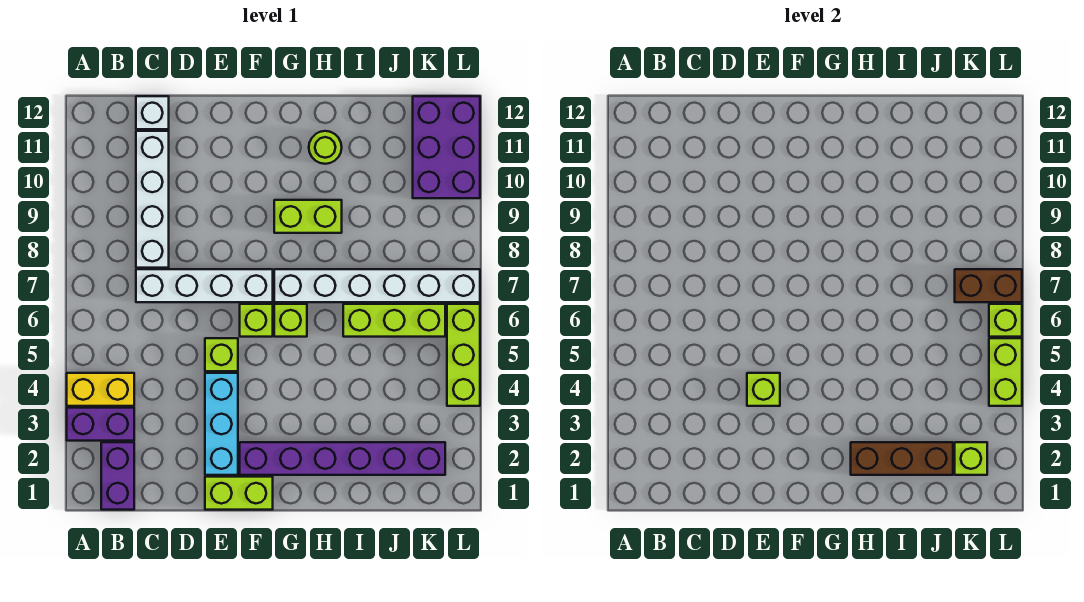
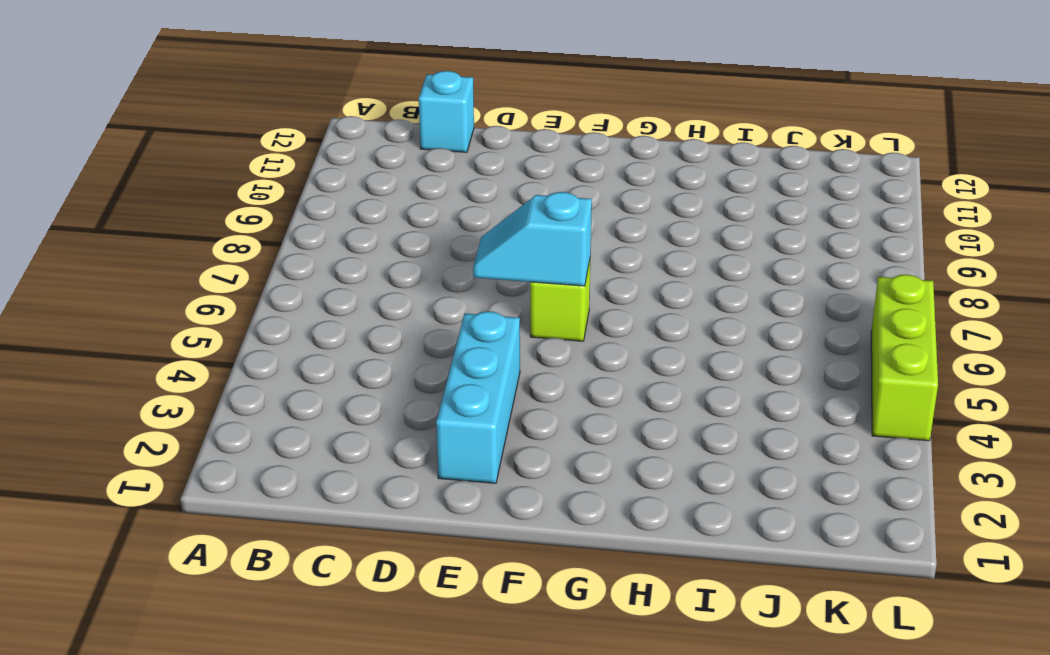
cyan 1x1 brick [419,71,474,152] -> white 1x1 brick [136,96,169,129]
cyan 1x2 slope [473,192,592,286] -> none
none -> purple 1x2 brick [67,408,134,441]
none -> yellow 1x2 brick [67,373,134,406]
none -> purple 1x2 brick [101,442,134,510]

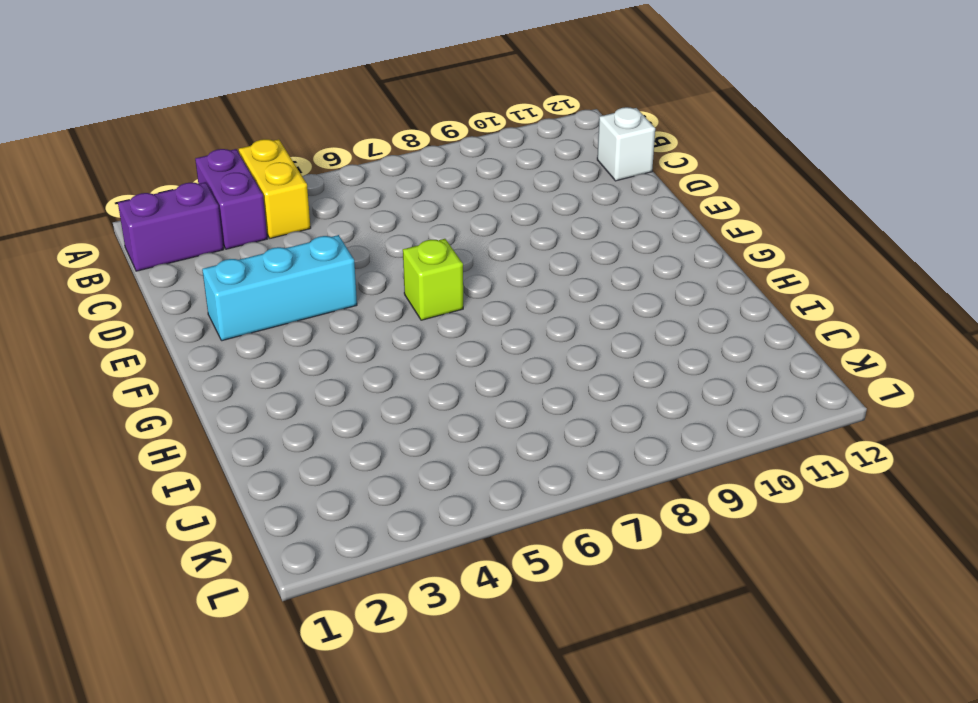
none -> white 1x4 brick [136,269,273,302]
none -> white 1x4 brick [136,131,169,268]
none -> lime 1x2 brick [205,477,273,510]

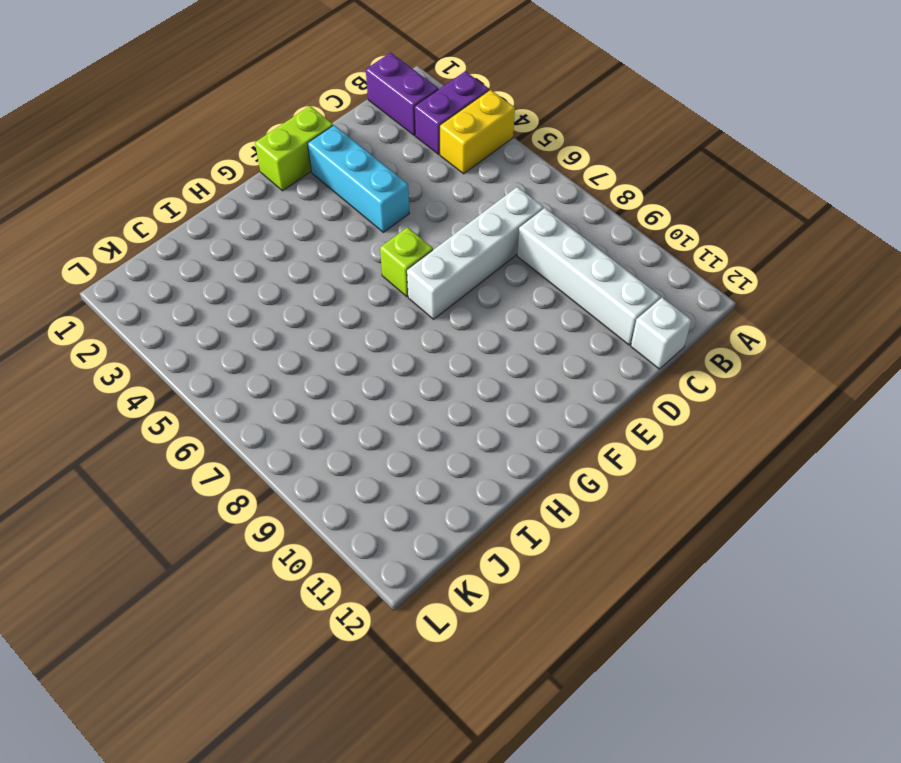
none -> lime 1x1 brick [205,338,238,371]
none -> purple 1x6 brick [240,442,445,475]
none -> lime 1x1 brick [274,304,307,337]

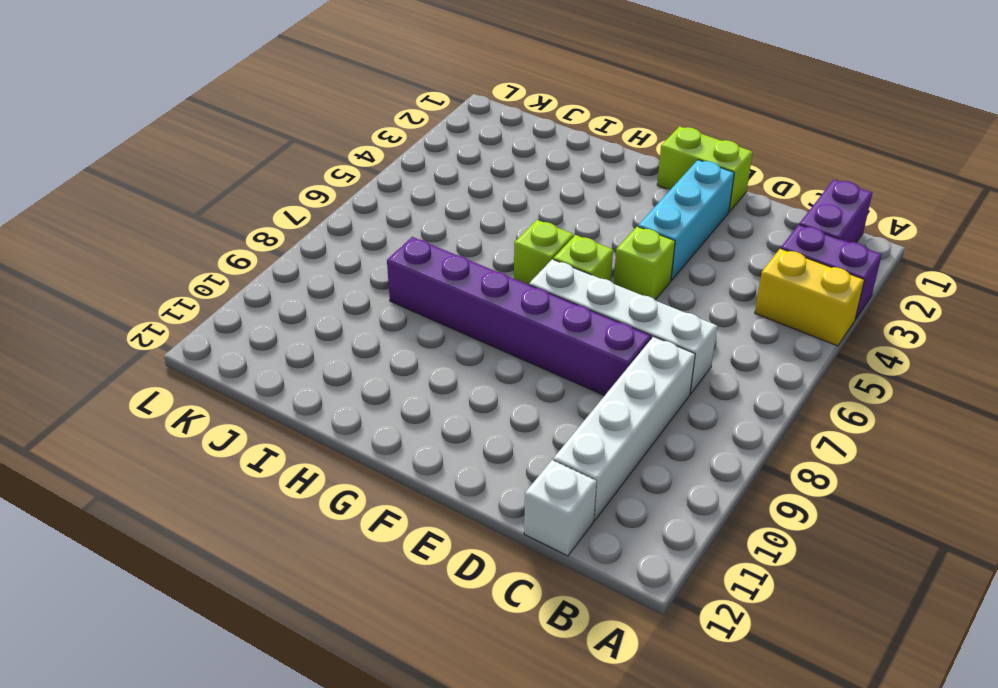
purple 1x6 brick [387,237,651,396] -> purple 1x6 brick moved to [240,442,445,475]
none -> white 1x6 brick [274,269,480,302]
none -> lime 1x2 brick [274,200,342,233]
none -> lime 1x1 round brick [309,131,342,164]

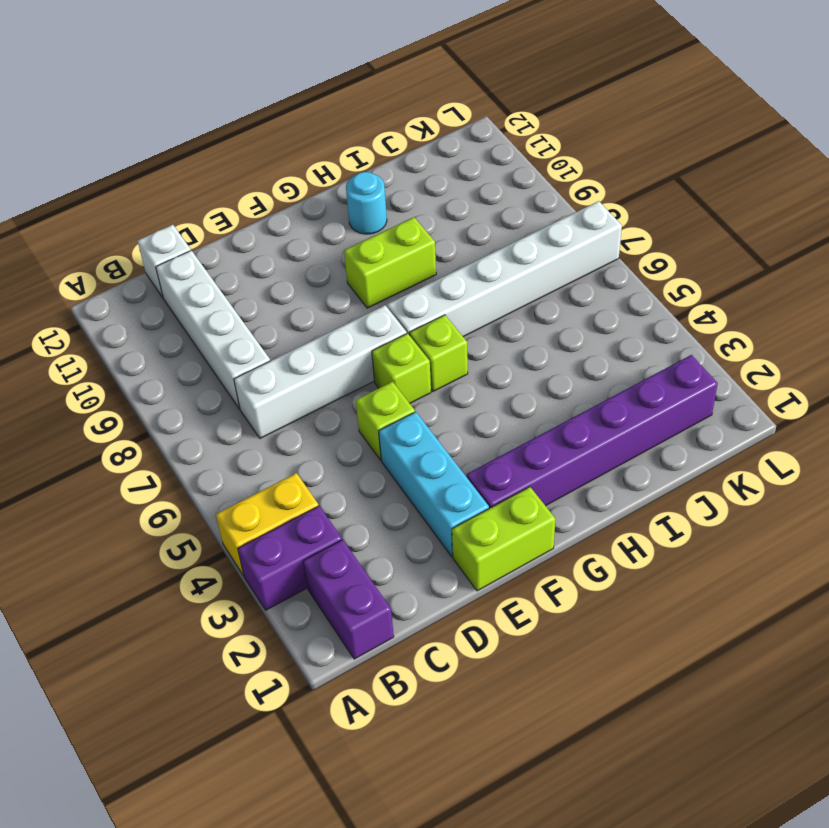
cyan 1x1 round brick [346,172,387,234] -> lime 1x1 round brick [309,131,342,164]
none -> lime 1x3 brick [343,304,445,337]
none -> purple 2x3 brick [413,96,480,198]
none -> lime 1x3 brick [447,304,480,406]

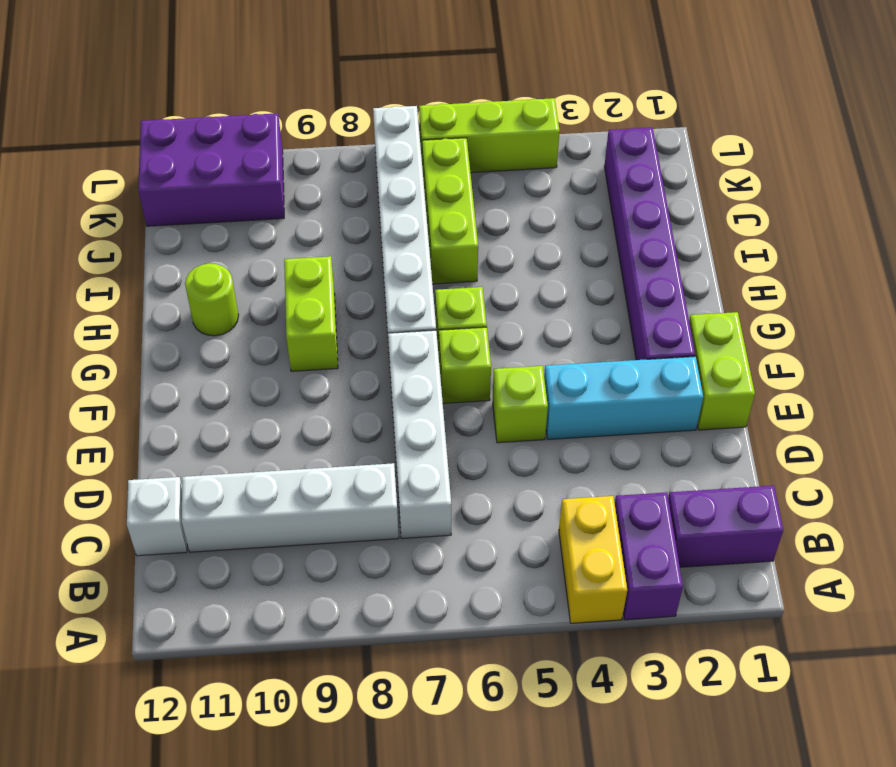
none -> lime 1x1 brick [747,373,780,406]
none -> brown 1x3 brick [851,442,953,475]
none -> lime 1x1 brick [955,442,987,475]

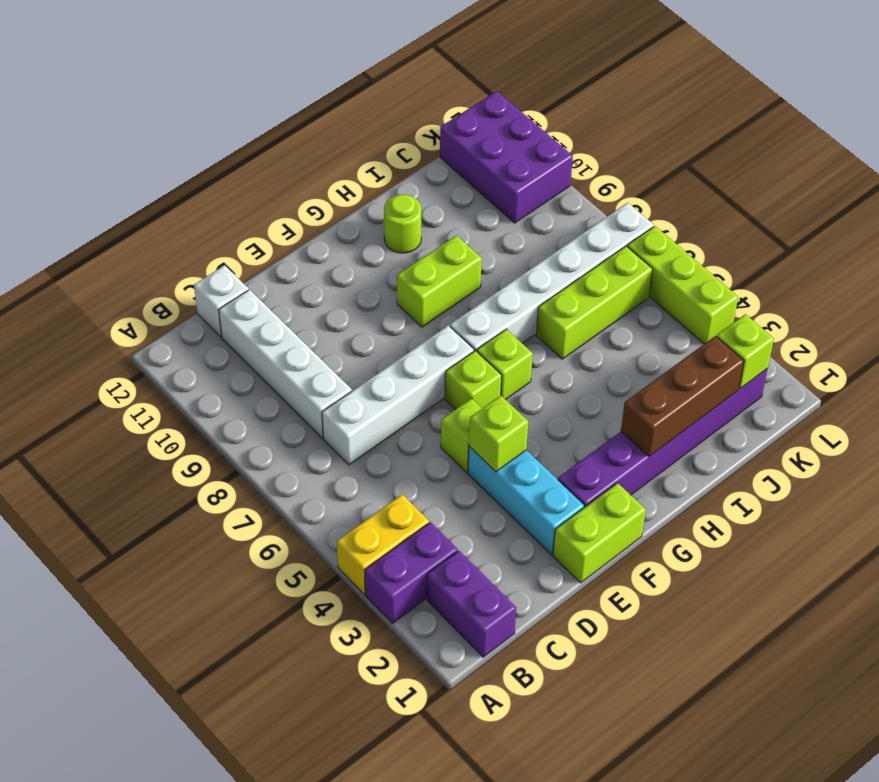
none -> brown 1x2 brick [955,269,1022,302]
none -> lime 1x2 brick [989,338,1022,406]
none -> lime 1x1 brick [989,304,1022,337]

